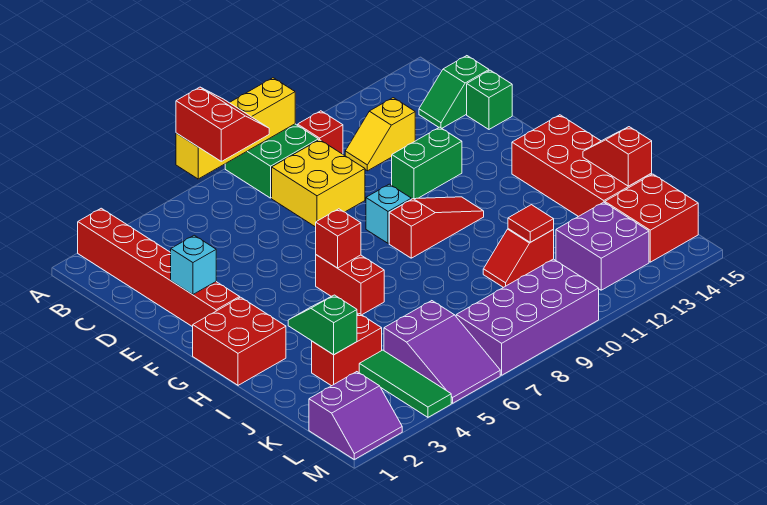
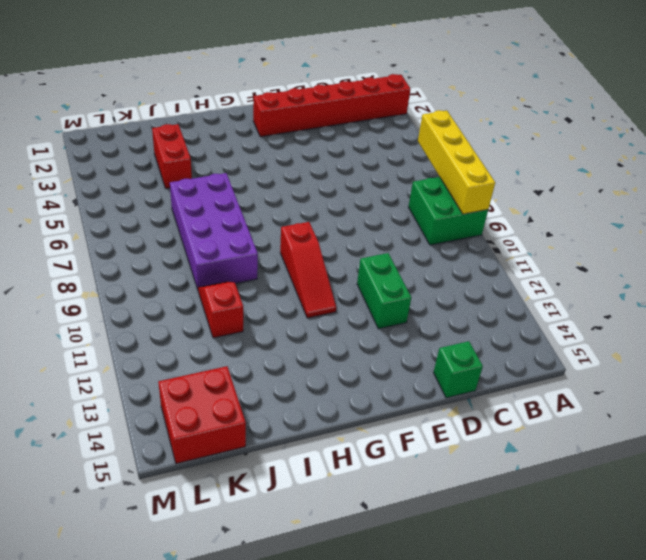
purple 2x4 brick [170,173,258,289] -> purple 2x4 brick moved to [456,259,599,375]
none -> red 1x1 brick [298,111,343,154]
none -> yellow 2x2 brick [272,140,365,227]
none -> yellow 1x2 slope [345,98,415,171]

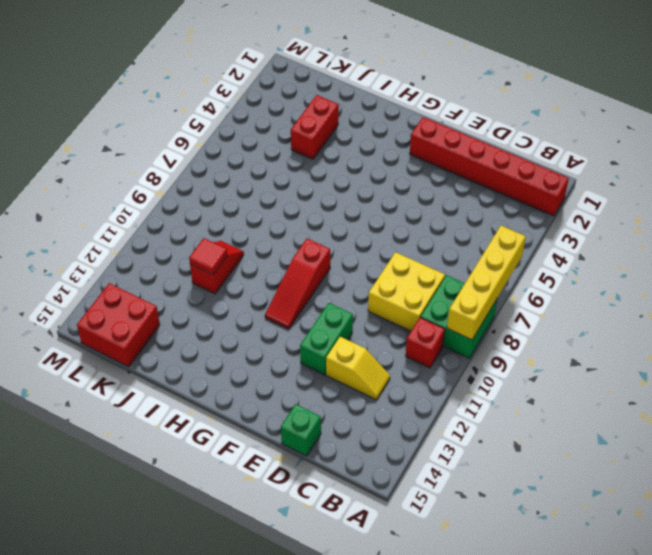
yellow 1x2 slope [326,337,390,400] -> yellow 1x2 slope turned to [345,98,415,171]
none -> green 1x2 slope [419,56,489,128]
none -> cyan 1x1 brick [366,184,411,243]
none -> red 2x2 brick [193,297,286,385]

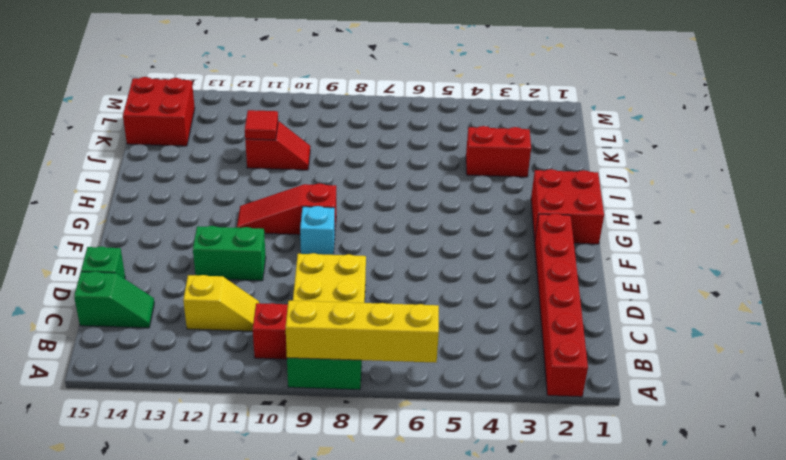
none -> red 1x2 brick [316,255,384,315]
none -> red 2x4 brick [512,115,652,217]
none -> green 1x3 tile [359,350,451,417]

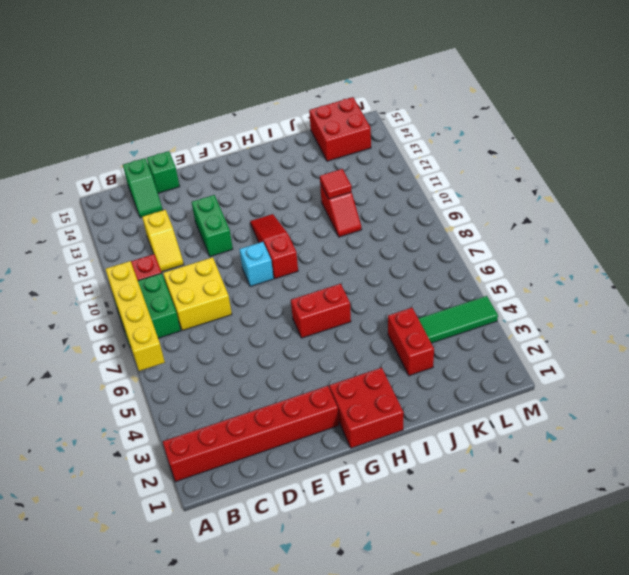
none -> red 2x4 brick [512,115,652,217]
none -> purple 2x3 slope [384,301,500,403]
none -> purple 2x2 brick [556,202,649,290]

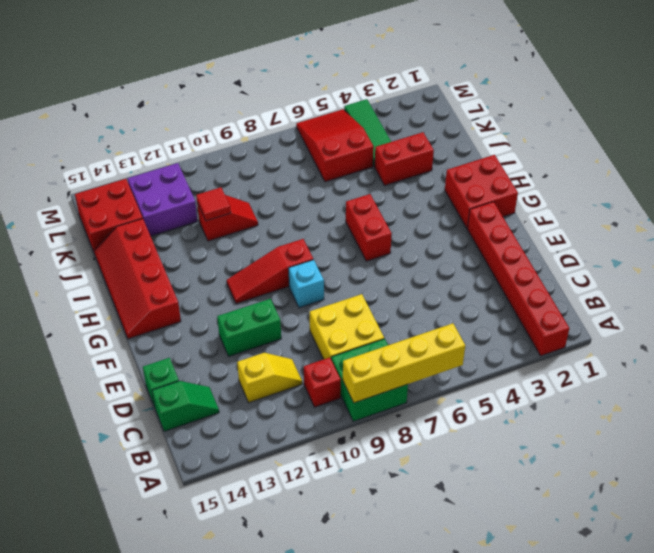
red 2x4 slope [94,219,181,339] -> red 2x4 brick [512,115,652,217]
red 2x3 slope [296,109,374,182] -> purple 2x3 slope [384,301,500,403]
none -> purple 2x2 slope [309,372,402,459]
none -> purple 2x4 brick [456,259,599,375]
none -> cyan 1x1 brick [171,235,216,295]

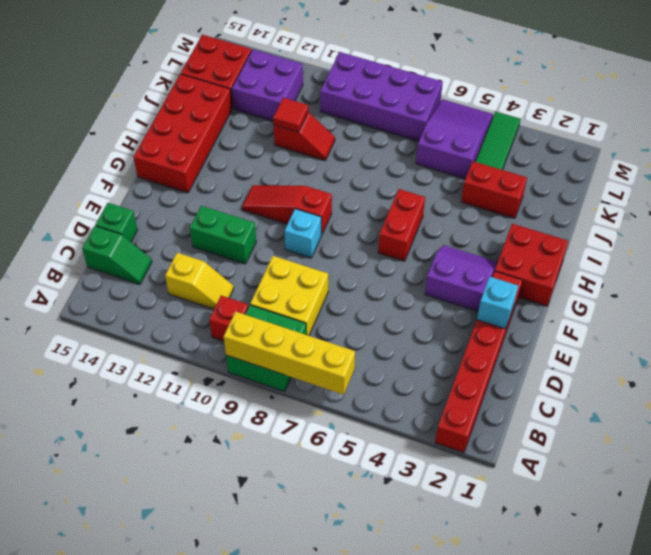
purple 2x2 slope [425,245,498,311] -> purple 2x2 slope moved to [309,372,402,459]
none -> red 1x1 brick [316,209,361,268]
none -> green 1x2 slope [288,295,357,355]
none -> red 1x2 slope [583,127,652,186]

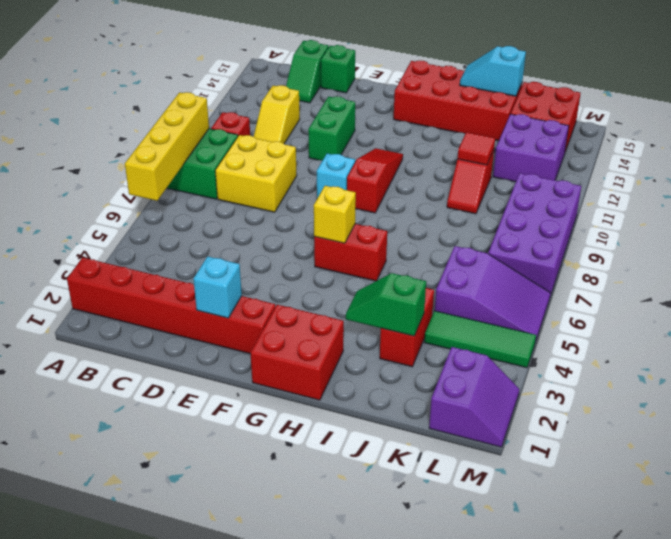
yellow 1x1 brick [314,186,356,243] -> red 1x1 brick [316,209,361,268]
cyan 1x2 slope [460,46,526,96] -> red 1x2 slope [583,127,652,186]
none -> red 2x2 slope [176,87,269,161]

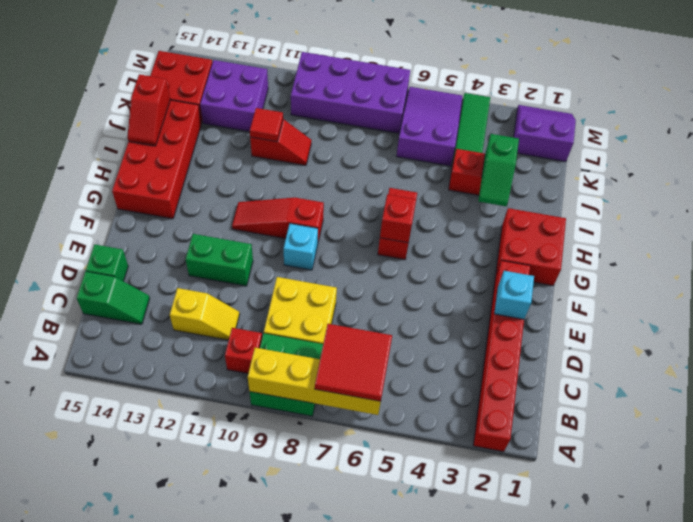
red 2x2 tile [315,324,392,401] -> red 2x2 slope [176,87,269,161]

